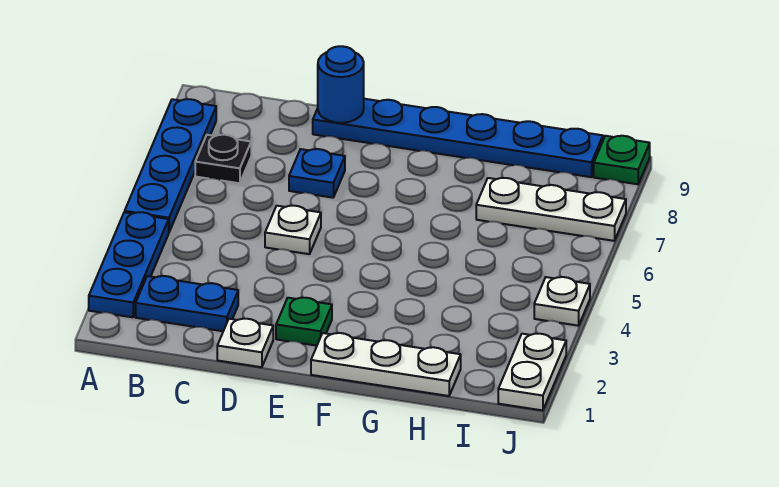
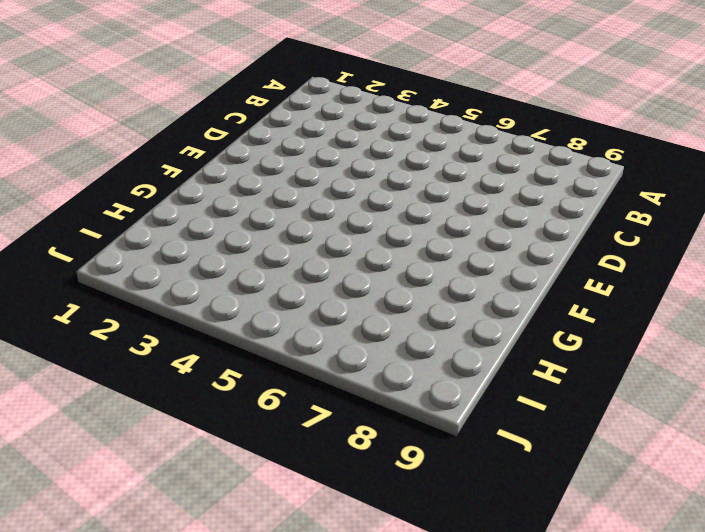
none -> blue 1x3 plate [89,212,169,317]
none -> blue 1x4 plate [125,99,216,232]
none -> blue 1x2 plate [136,276,238,331]

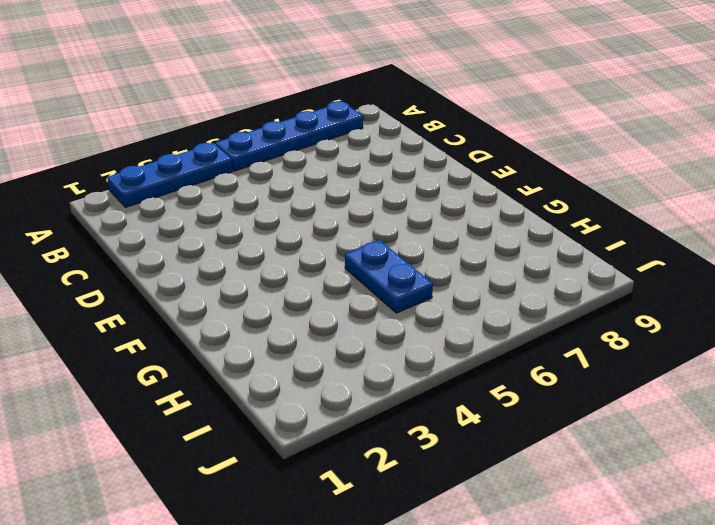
blue 1x2 plate [345,241,433,313] -> blue 1x2 plate moved to [136,276,238,331]
none -> black 1x1 plate [195,135,251,183]
none -> white 1x1 plate [217,319,273,367]
none -> white 1x1 plate [265,206,321,254]

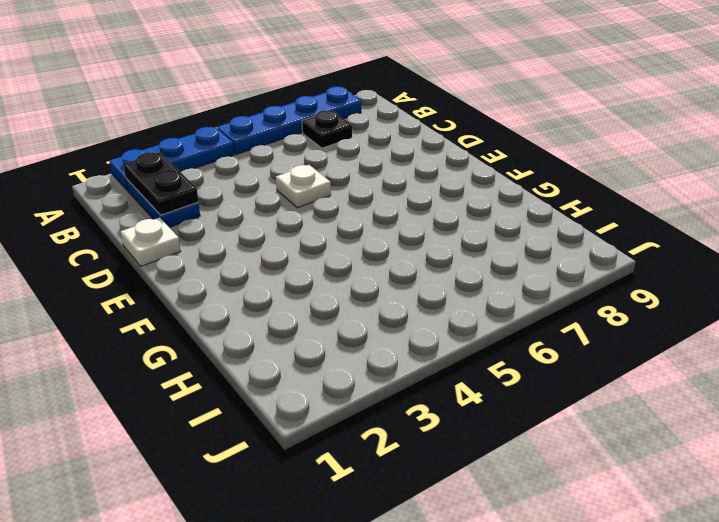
black 1x2 plate [123,152,198,215] -> none
none -> blue 1x1 plate [289,149,345,198]
none -> blue 1x6 plate [313,99,603,177]
none -> green 1x1 plate [276,298,332,346]

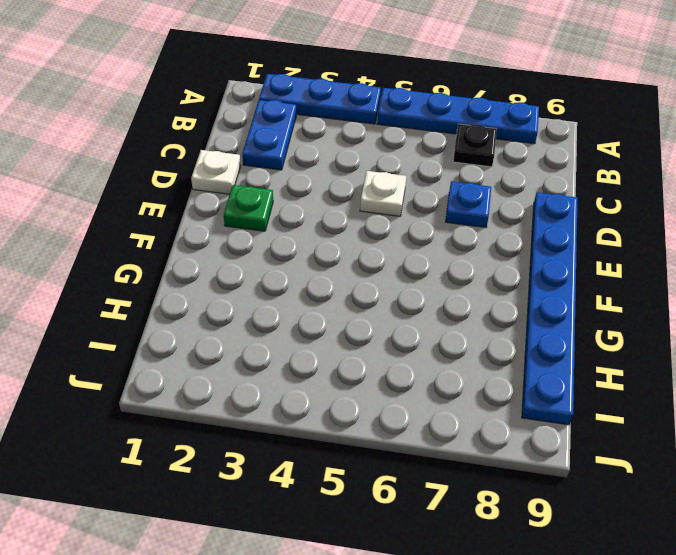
none -> white 1x3 plate [311,333,461,396]
none -> white 1x3 plate [476,178,626,241]
none -> white 1x2 plate [498,334,566,410]

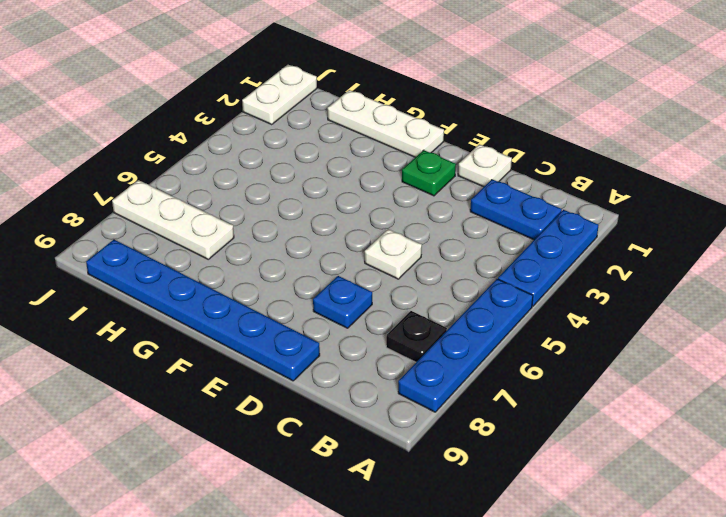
none -> white 1x1 plate [534,277,590,326]
none -> green 1x1 plate [594,136,650,184]
none -> blue 1x1 round brick [318,46,364,123]

